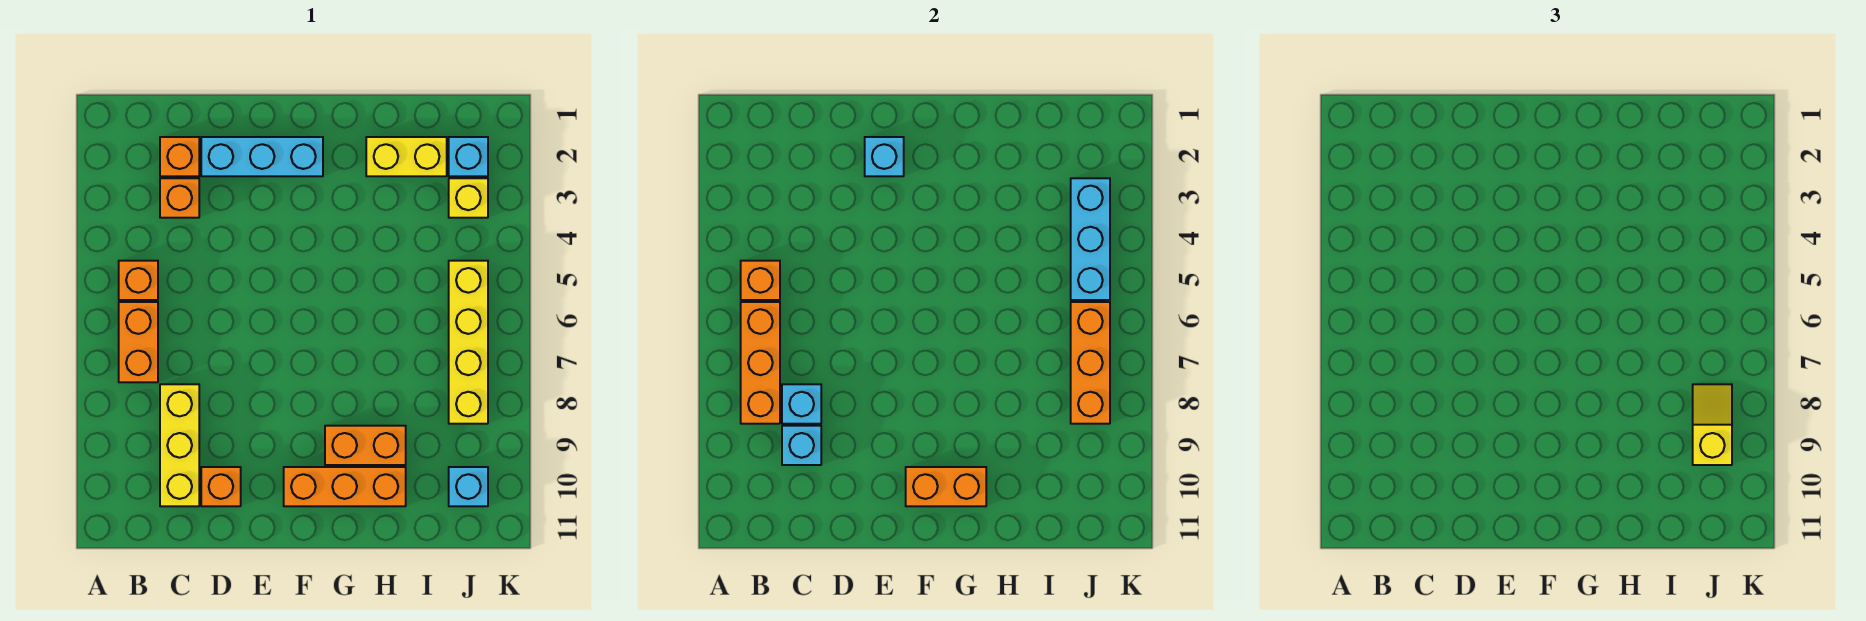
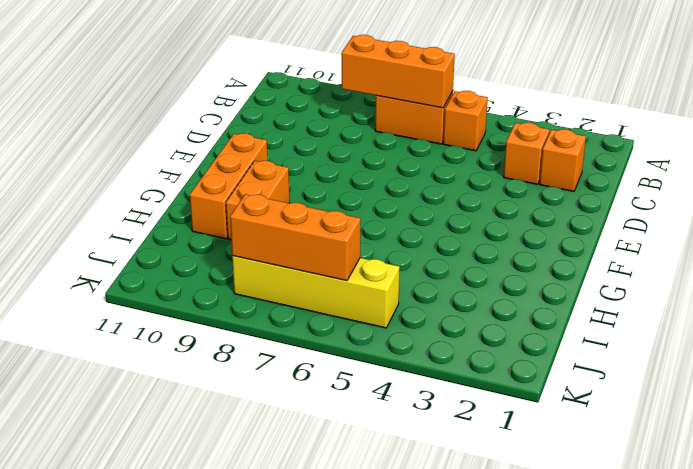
none -> yellow 1x3 brick [160,384,199,506]
none -> cyan 1x3 brick [201,137,323,176]
none -> orange 1x1 brick [201,467,241,506]

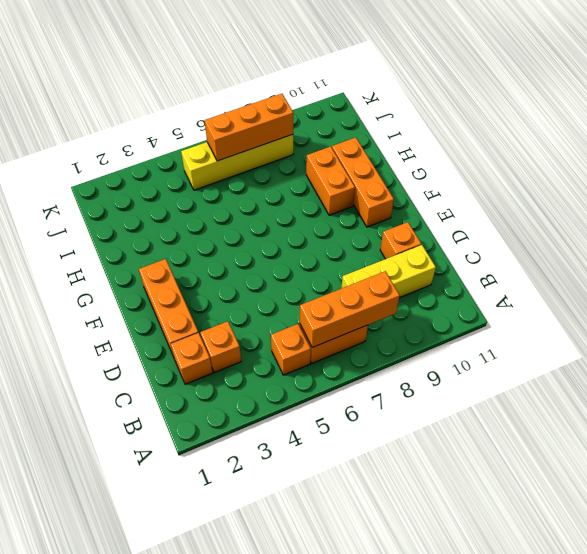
orange 1x3 brick [139,259,198,357] -> cyan 1x3 brick [201,137,323,176]
none -> yellow 1x2 brick [366,137,447,176]
none -> cyan 1x1 brick [449,137,488,176]
none -> yellow 1x1 brick [449,178,488,218]

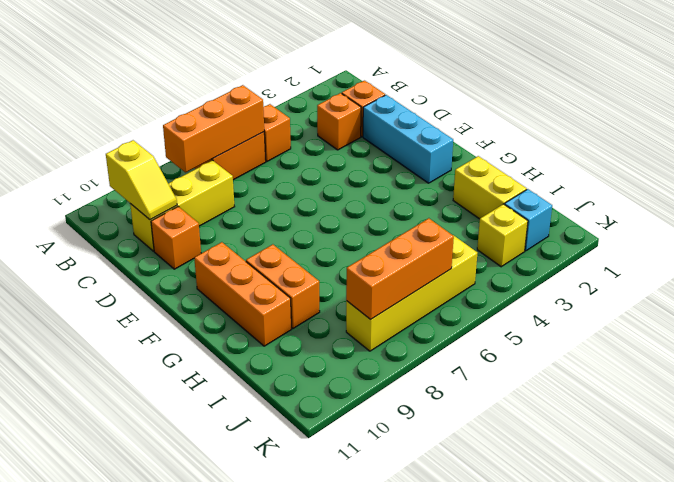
yellow 1x2 slope [106,140,177,220] -> yellow 1x2 slope turned to [1693,384,1732,465]
none -> cyan 1x1 brick [449,467,488,506]
none -> orange 1x1 brick [741,261,780,300]
none -> cyan 1x1 brick [782,384,821,424]

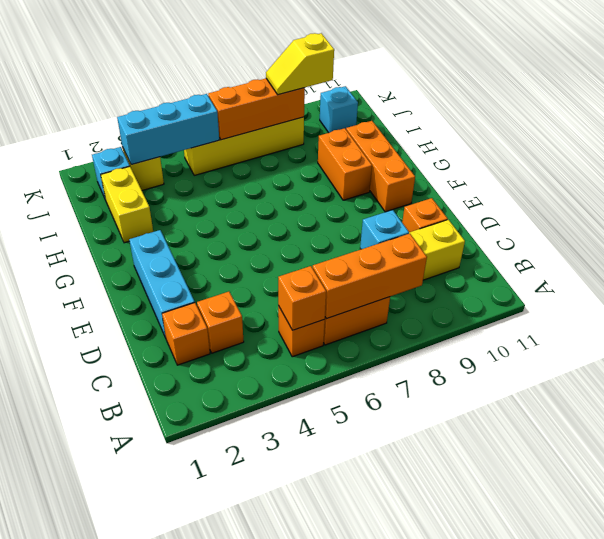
none -> cyan 1x1 brick [782,426,821,465]
none -> cyan 1x1 brick [865,137,904,176]
none -> orange 1x2 brick [906,467,986,506]

